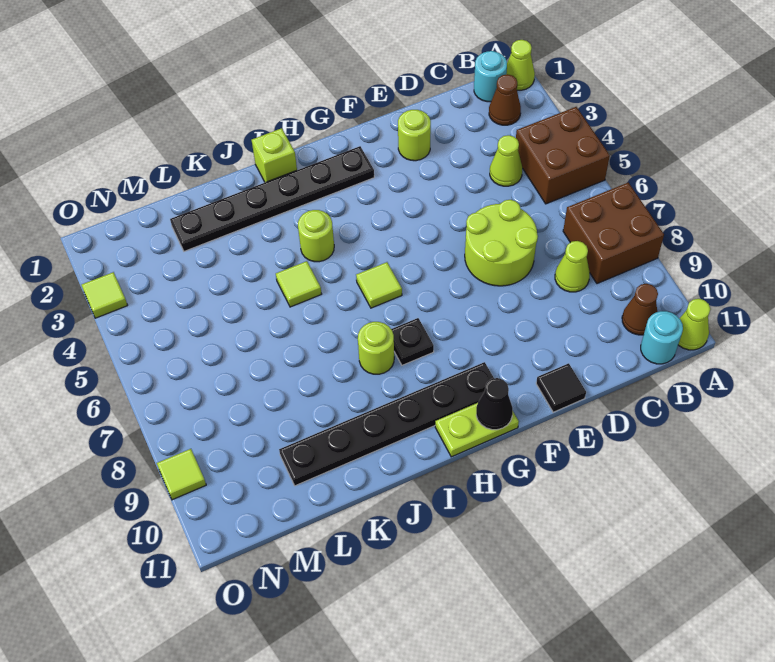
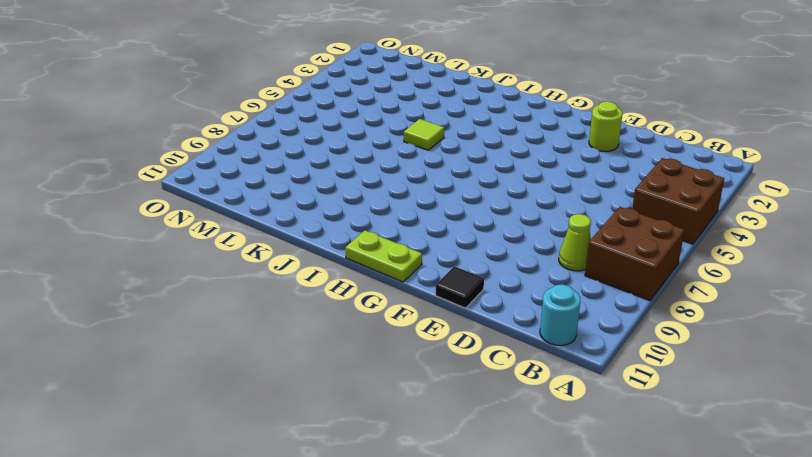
none -> lime 1x1 cone [506,40,535,90]
none -> lime 1x1 cone [678,299,710,350]
none -> cyan 1x1 round brick [474,51,507,102]

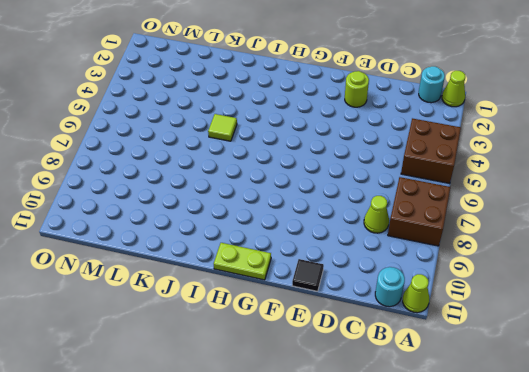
none -> brown 1x1 cone [489,74,521,125]
none -> brown 1x1 cone [622,284,658,335]
none -> lime 1x1 cone [490,135,522,186]

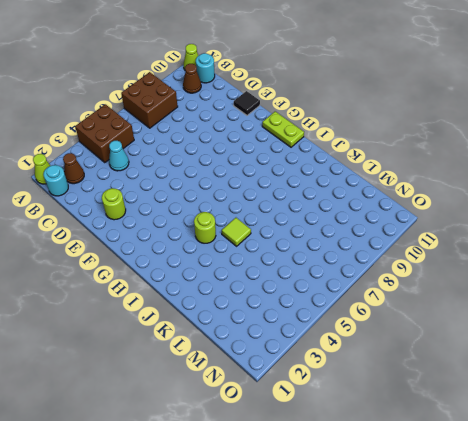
cyan 1x1 cone [109,141,129,171] -> lime 1x1 cone [490,135,522,186]
none -> lime 1x1 cone [555,241,590,292]
none -> lime 2x2 round brick [465,200,538,286]
none -> black 1x6 plate [170,146,374,251]

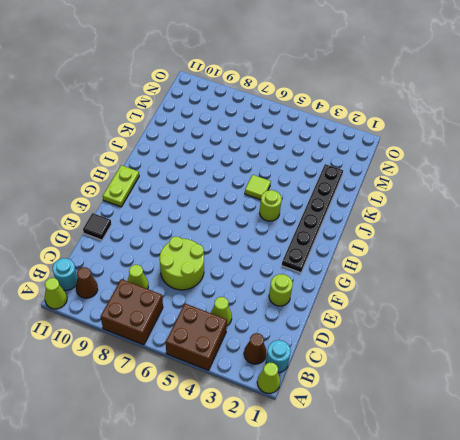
none -> black 1x6 plate [279,362,494,486]
none -> lime 1x1 tile [356,262,402,308]
none -> black 1x1 plate [391,318,434,365]

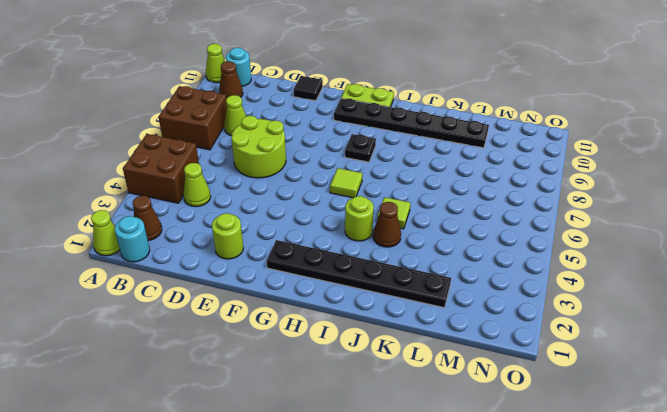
brown 1x1 cone [373,202,401,247] -> none
none -> lime 1x1 brick [252,128,297,182]
none -> lime 1x1 round brick [358,322,394,374]
none -> lime 1x1 tile [82,272,128,318]

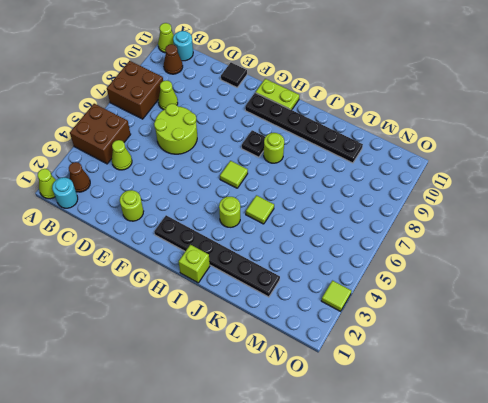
none -> lime 1x1 tile [157,449,206,500]
none -> black 1x1 cone [476,378,513,430]

